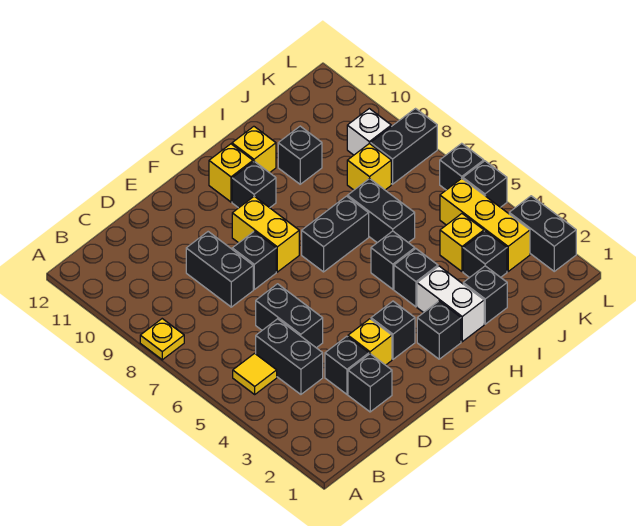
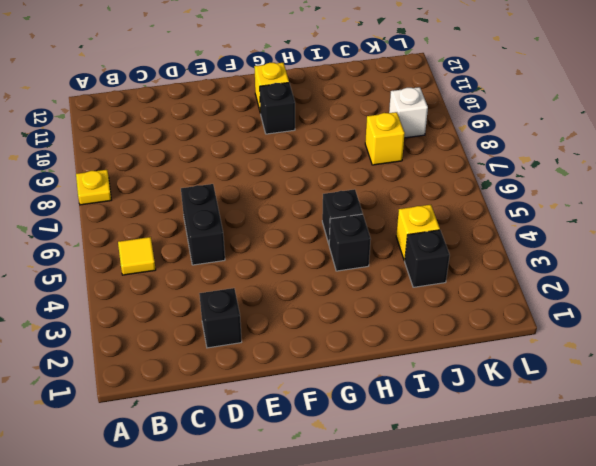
none -> black 1x2 brick [256,319,323,394]
none -> black 1x1 brick [325,336,369,394]
none -> black 1x2 brick [186,232,253,307]
none -> yellow 1x1 brick [348,319,392,365]

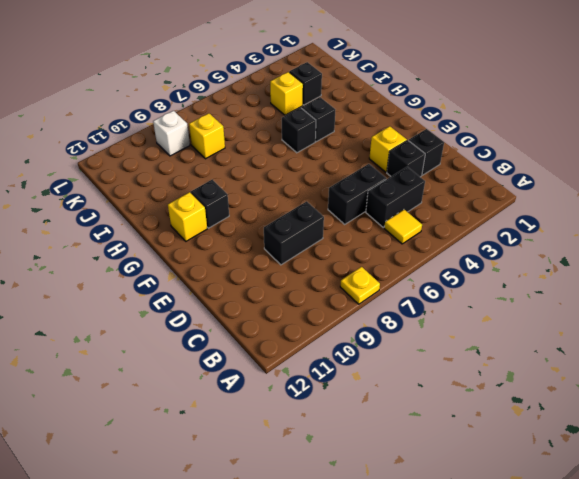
none -> black 1x1 brick [232,231,276,289]
none -> black 1x1 brick [371,301,415,359]
none -> yellow 1x2 brick [232,196,299,272]
none -> black 1x1 brick [417,301,461,359]

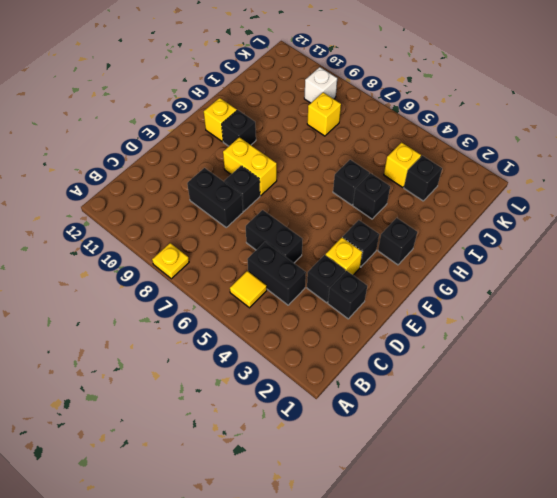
none -> black 1x2 brick [302,196,369,272]
none -> white 1x2 brick [417,266,484,342]
none -> yellow 1x1 brick [232,126,276,173]
none -> black 1x1 brick [463,266,507,324]

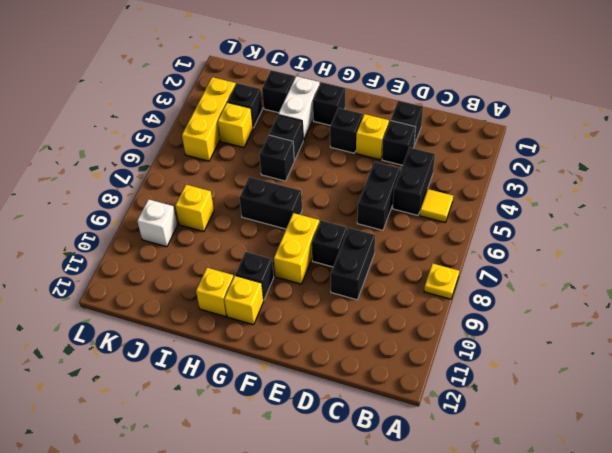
none -> black 1x2 brick [348,178,415,243]
none -> black 1x1 brick [278,126,322,184]
none -> black 1x2 brick [371,109,437,184]
none -> black 1x2 brick [509,196,576,271]

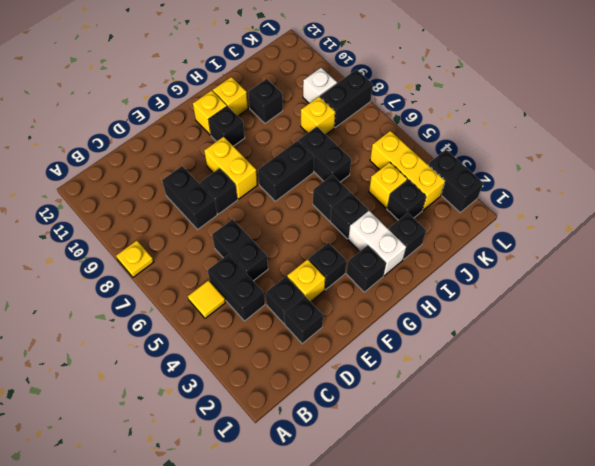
none -> black 1x1 brick [463,161,507,207]
none -> black 1x1 brick [440,143,484,190]

